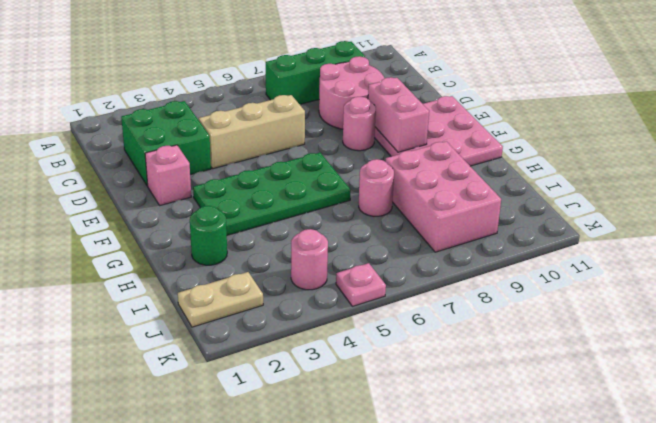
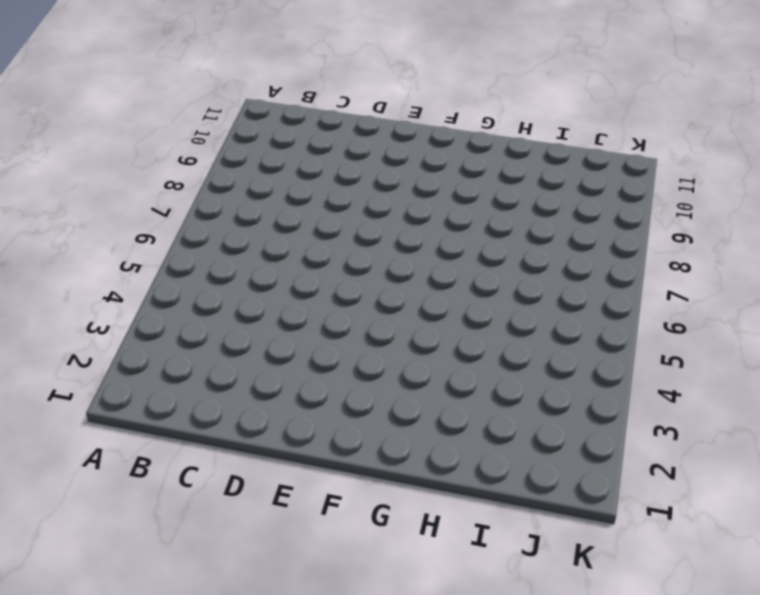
none -> green 1x3 brick [266,41,365,104]
none -> green 2x2 brick [121,101,211,186]
none -> pink 2x2 round brick [319,56,384,129]

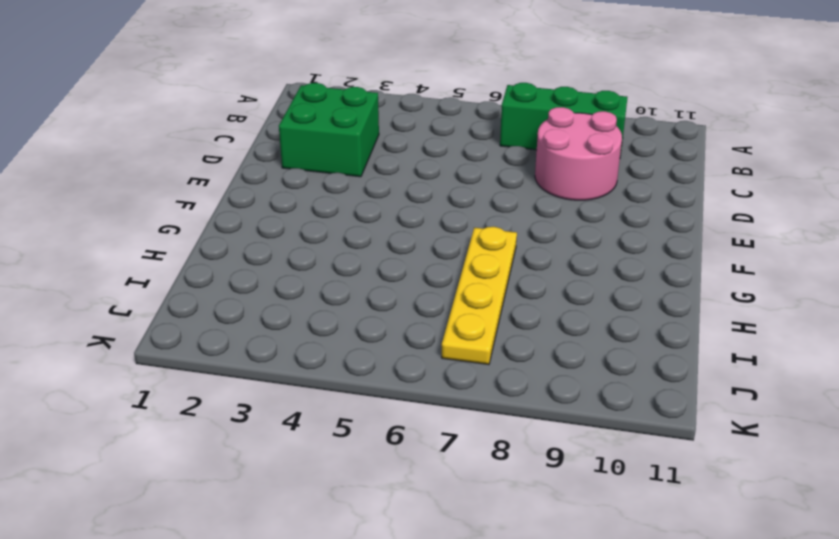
yellow 1x4 plate [442,227,517,365] -> pink 1x1 round brick [359,159,394,216]
none -> tan 1x3 brick [199,95,305,169]
none -> pink 1x1 brick [145,145,191,205]
none -> pink 1x1 round brick [343,97,376,151]

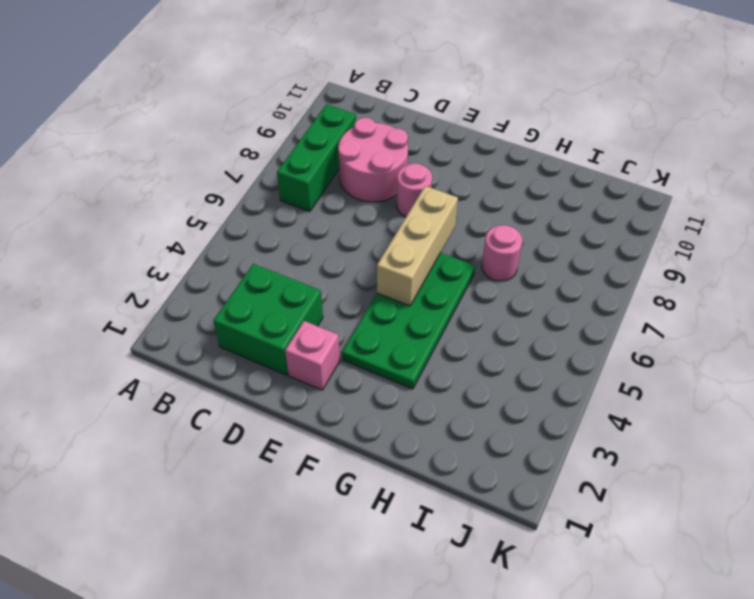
tan 1x3 brick [377,186,458,306] -> tan 1x3 brick moved to [199,95,305,169]
none -> pink 3x3 plate [374,96,503,166]
none -> green 1x1 round brick [190,206,227,265]
none -> pink 2x3 brick [386,141,501,252]

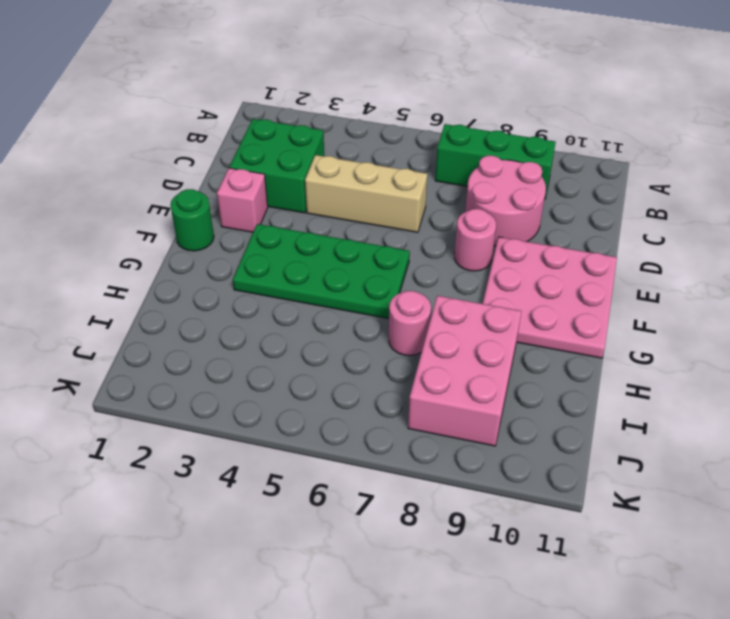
green 1x1 round brick [170,189,214,251] -> green 1x1 round brick moved to [190,206,227,265]
none -> tan 1x2 plate [178,272,263,327]
none -> pink 1x1 round brick [291,229,328,290]
none -> pink 1x1 plate [336,263,386,306]

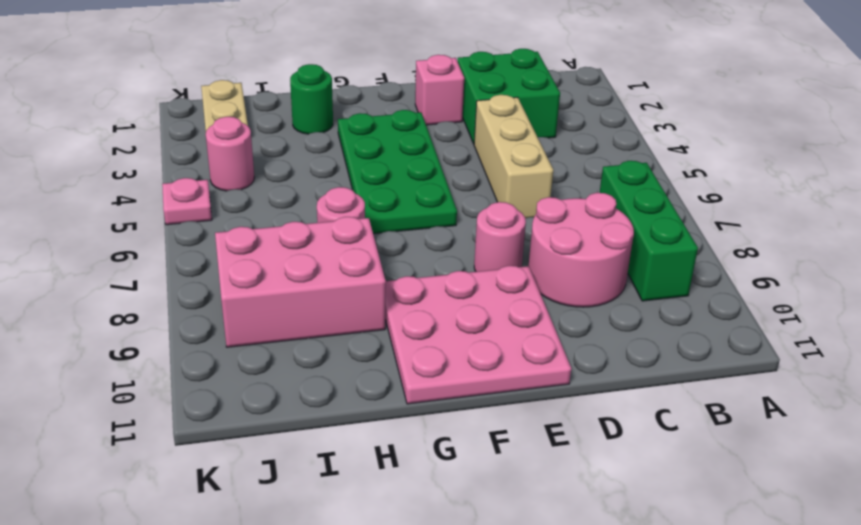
none -> pink 1x2 brick [368,77,429,152]

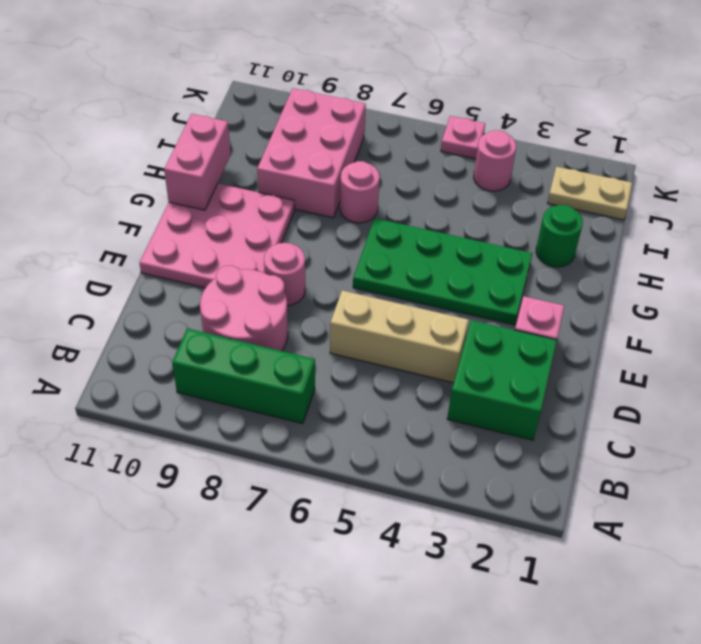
pink 1x2 brick [164,114,231,210] -> pink 1x2 brick moved to [368,77,429,152]

